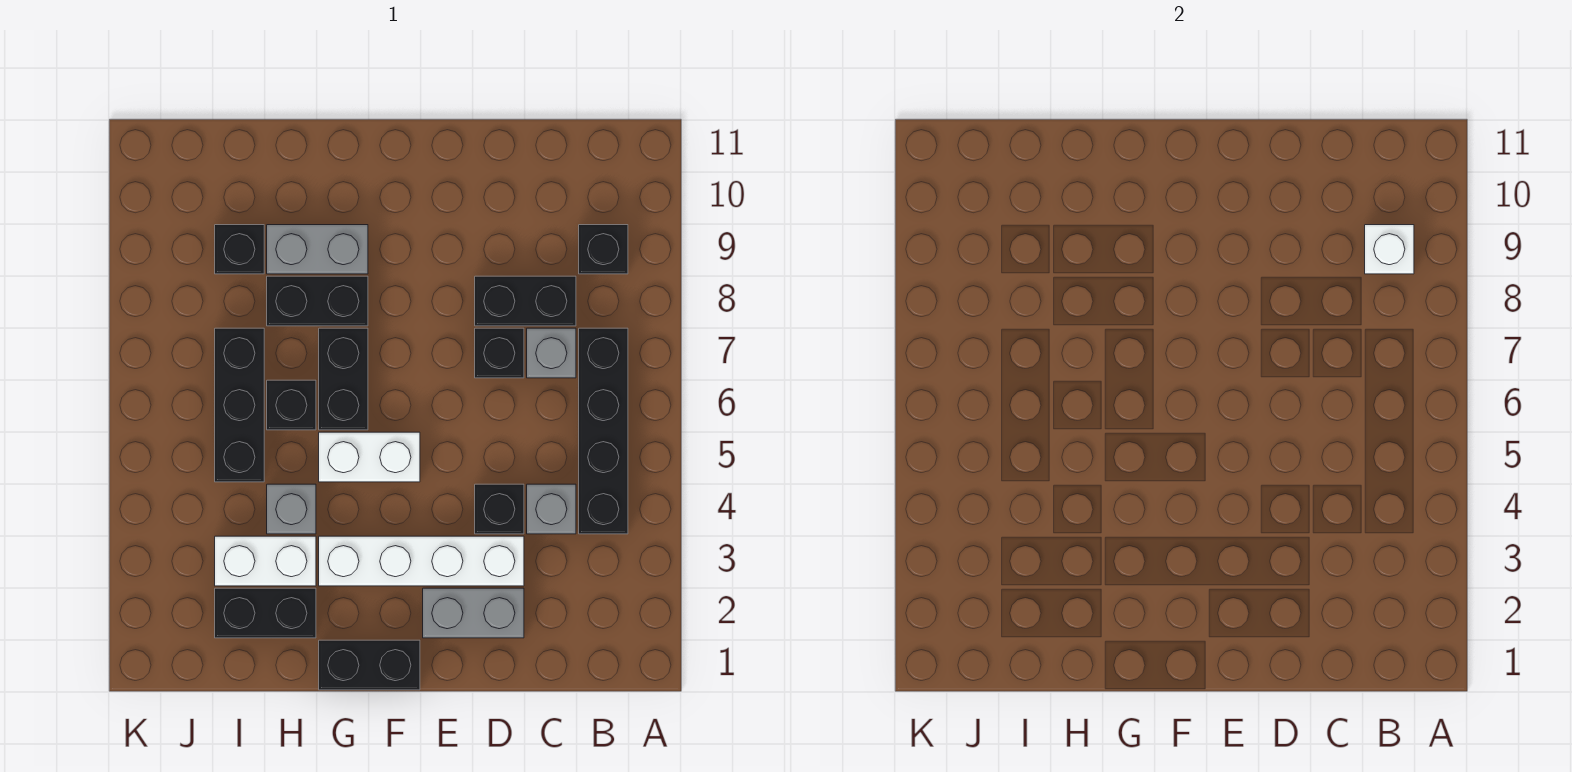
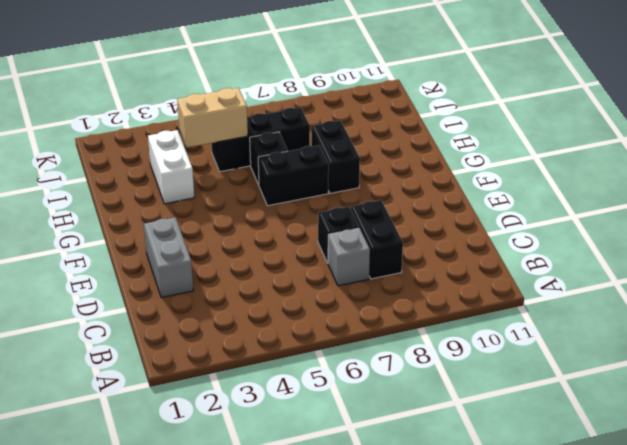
tan 1x2 brick [177,88,248,148] -> none
none -> black 1x4 brick [579,328,628,534]
none -> black 1x1 brick [579,225,628,274]
none -> grey 1x1 brick [527,484,576,534]

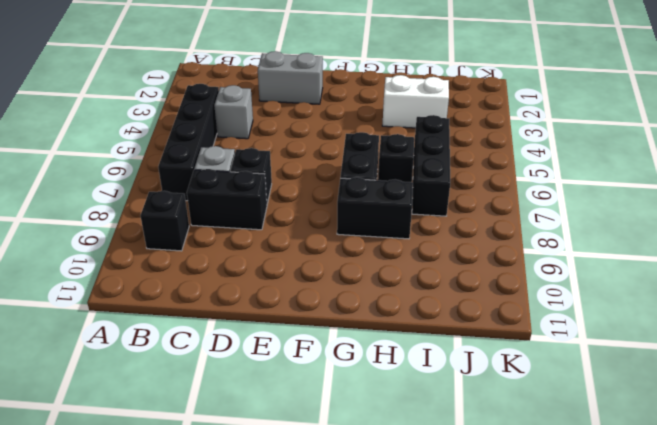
none -> white 1x4 brick [319,536,524,586]
none -> black 1x1 brick [475,484,524,534]
none -> black 1x2 brick [319,640,420,690]

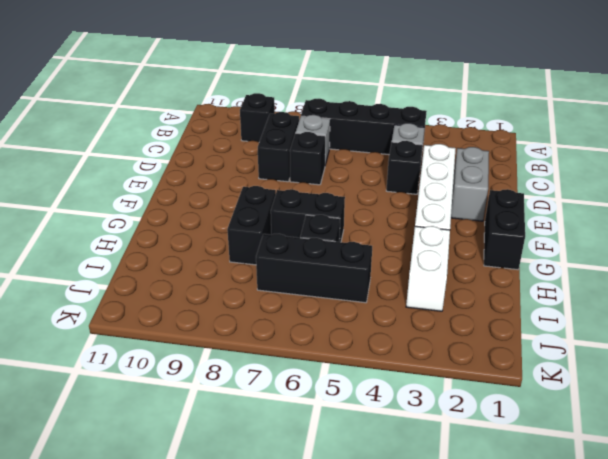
none -> white 1x2 brick [319,432,420,482]
none -> grey 1x2 brick [267,225,368,274]
none -> black 1x2 brick [215,588,316,638]

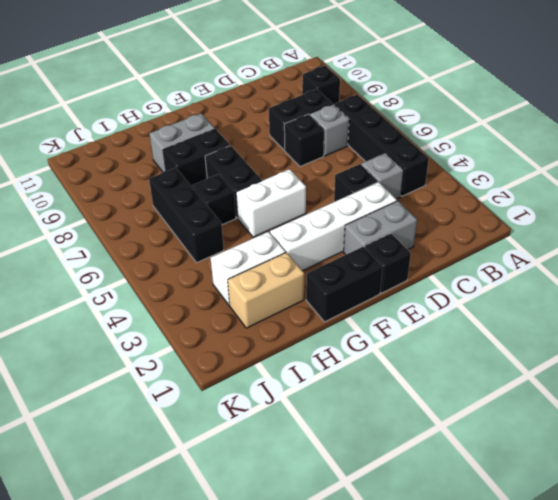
black 1x1 brick [364,233,411,293] -> black 1x1 brick moved to [215,225,264,274]
tan 1x2 brick [228,252,304,328] -> black 1x2 brick [215,588,316,638]
none -> grey 1x1 brick [267,484,316,534]
none -> white 1x1 brick [1365,225,1414,274]

